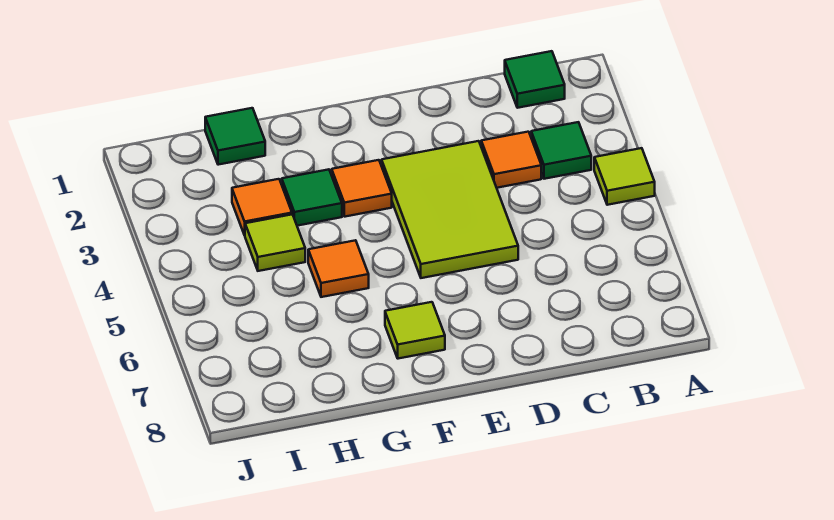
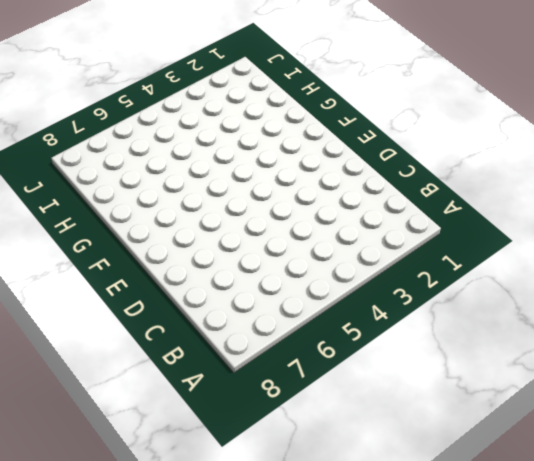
none -> lime 1x1 tile [594,148,655,205]
none -> green 1x1 tile [505,51,565,108]
none -> green 1x1 tile [531,122,591,179]

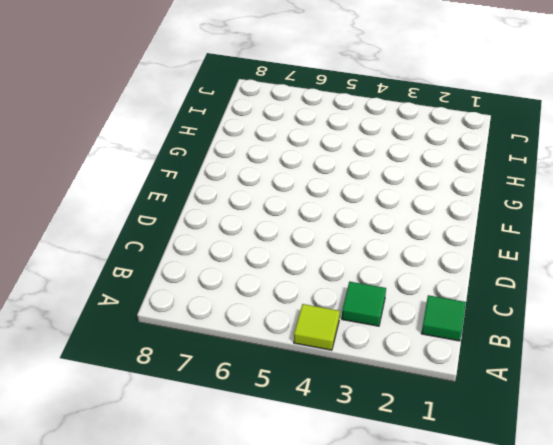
none -> orange 1x1 tile [481,132,541,188]
none -> lime 2x3 tile [382,141,518,278]
none -> orange 1x1 tile [332,160,392,217]

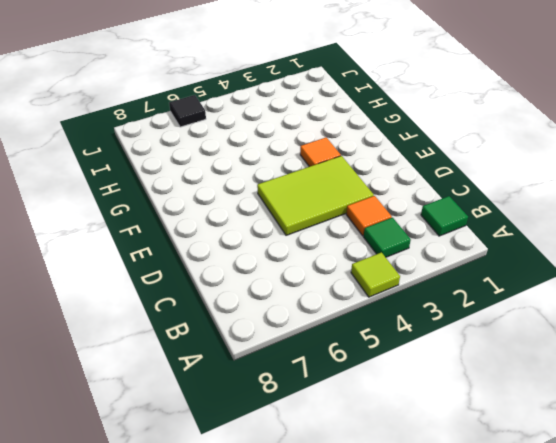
black 1x1 tile [169,95,206,127] -> none
none -> lime 1x1 tile [385,302,445,359]
none -> green 1x1 tile [282,169,342,226]
none -> orange 1x1 tile [308,240,369,297]

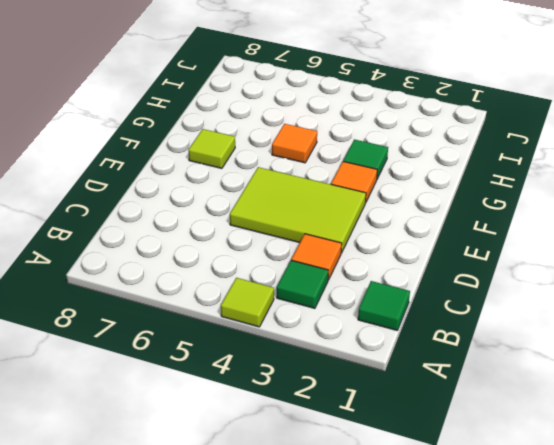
none -> green 1x1 tile [205,108,265,165]
none -> orange 1x1 tile [232,179,292,235]
none -> lime 1x1 tile [245,214,305,271]

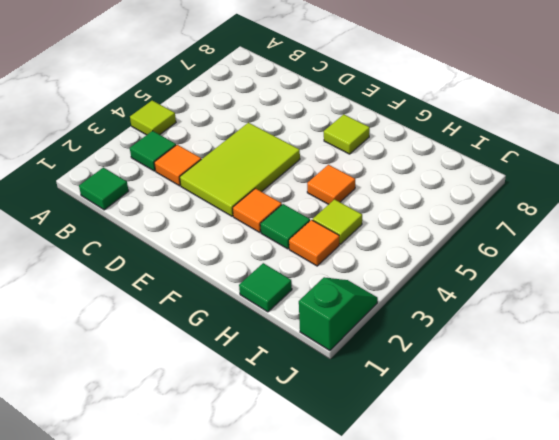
green 1x2 slope [299,277,378,350] -> none

